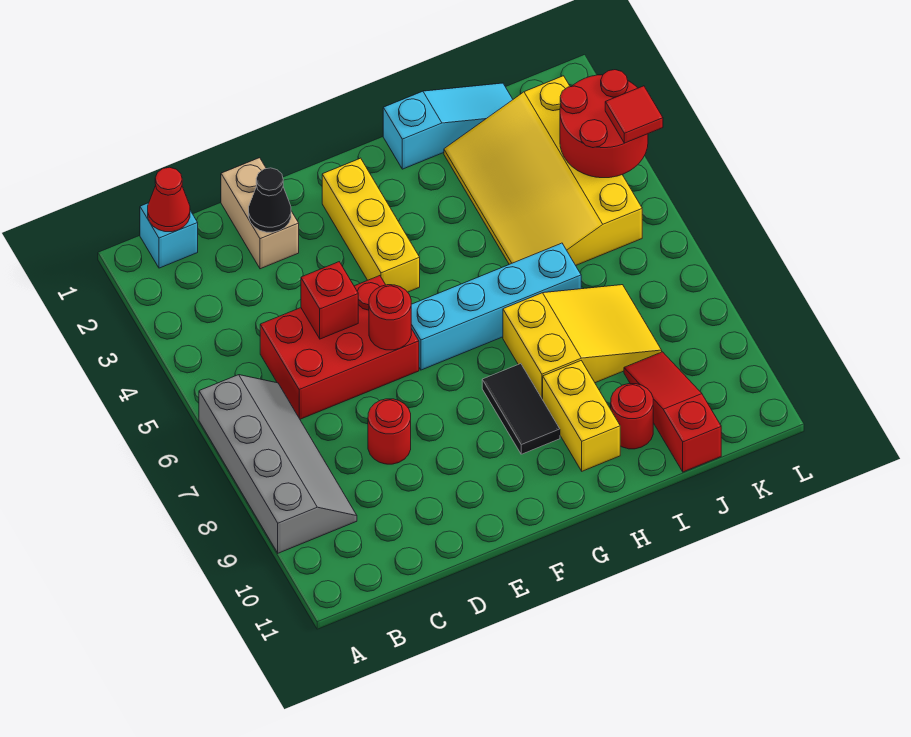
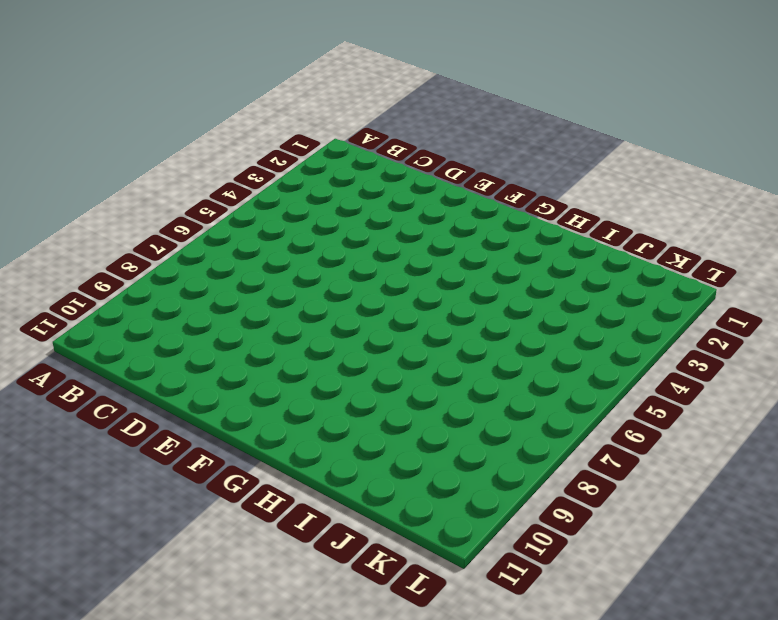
none -> grey 2x4 slope [199,375,357,553]
none -> cyan 1x1 brick [140,203,198,268]
none -> red 2x3 brick [260,276,419,419]

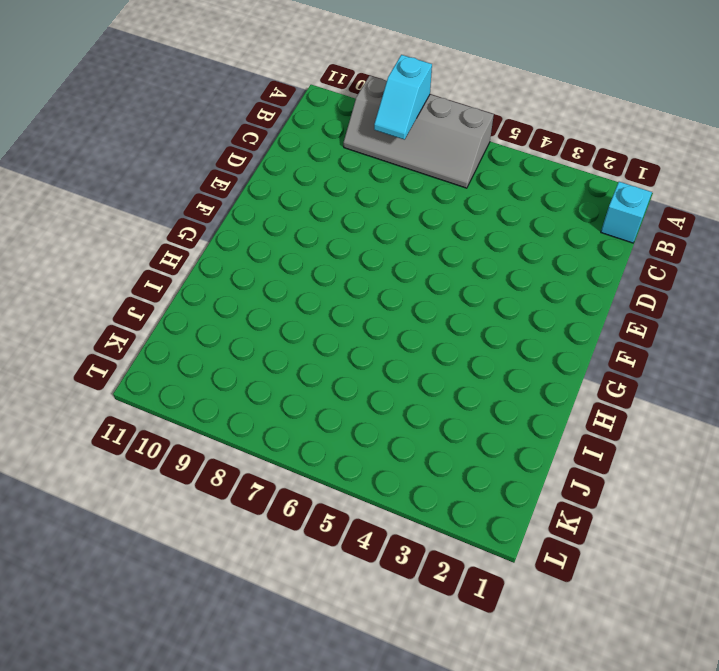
cyan 1x2 slope [374,55,432,140] -> none
none -> red 2x3 brick [260,276,419,419]
none -> tan 1x2 brick [221,158,299,269]
none -> red 1x1 round brick [368,399,411,464]

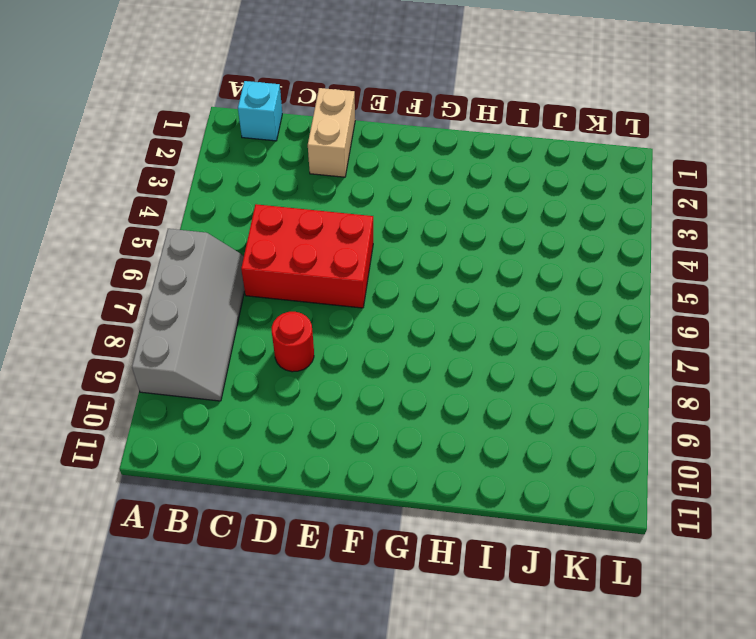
none -> yellow 1x3 brick [322,158,420,292]
none -> cyan 1x4 brick [411,243,581,370]
none -> black 1x2 tile [482,364,560,454]

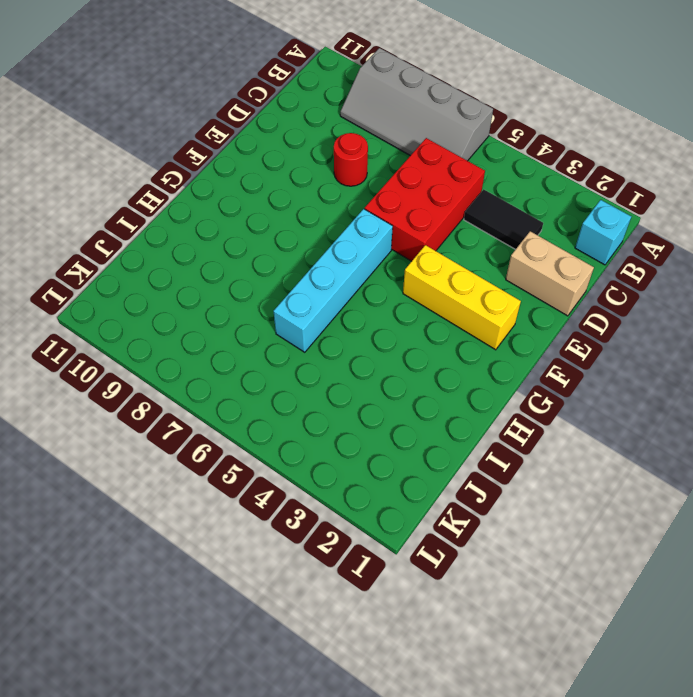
black 1x2 tile [464,189,543,250] -> black 1x2 tile moved to [482,364,560,454]
none -> cyan 1x3 slope [383,83,513,169]
none -> yellow 2x3 slope [503,285,662,400]
none -> yellow 1x2 brick [543,361,620,471]

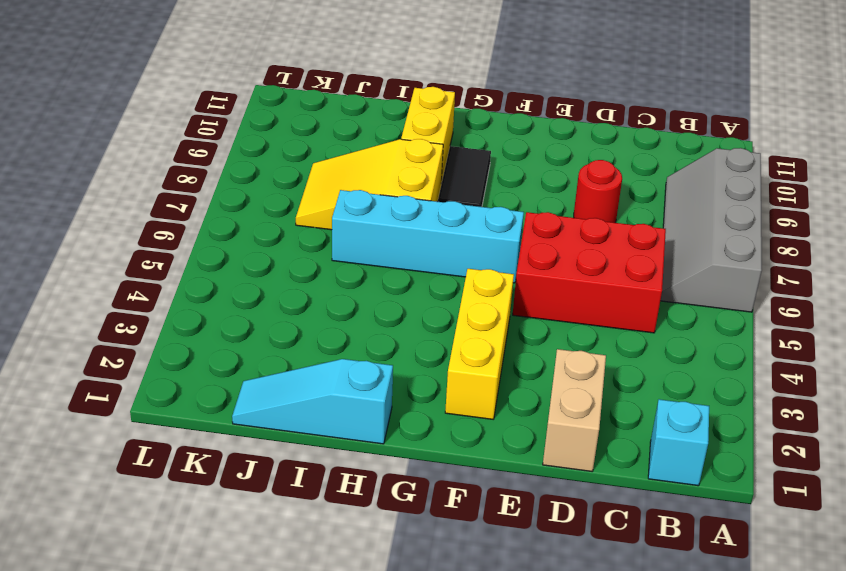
none -> yellow 3x4 slope [444,76,642,265]
none -> red 1x1 round brick [611,384,653,449]
none -> red 1x3 slope [624,352,721,472]

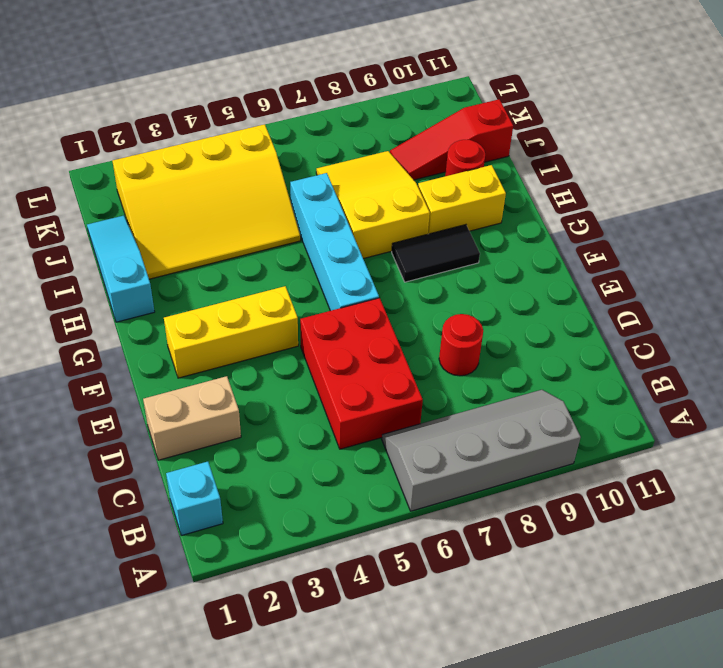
none -> red 1x1 cone [148,167,190,232]
none -> black 1x1 cone [249,168,291,232]
none -> red 1x1 brick [301,262,358,339]

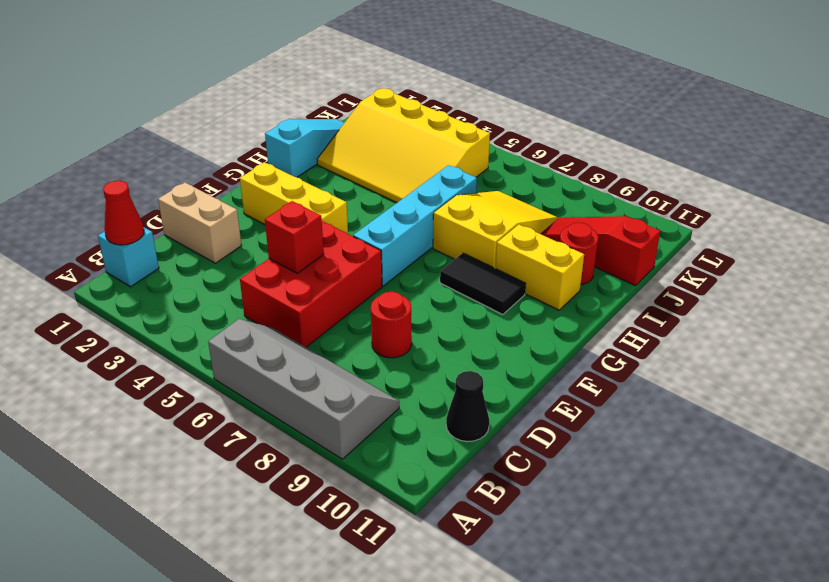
black 1x1 cone [446,371,489,442] -> black 1x1 cone moved to [249,168,291,232]
none -> red 1x1 round brick [369,285,411,350]
none -> red 2x2 round brick [560,70,648,178]
none -> red 1x1 tile [605,86,663,143]

